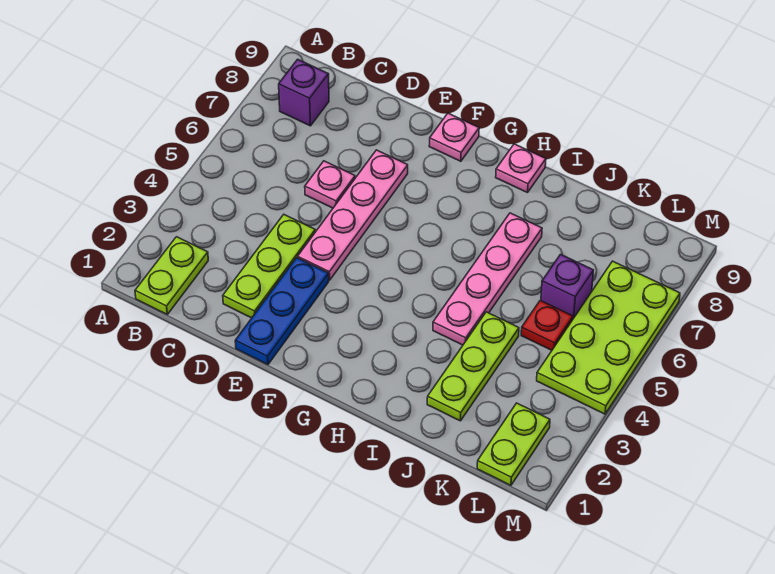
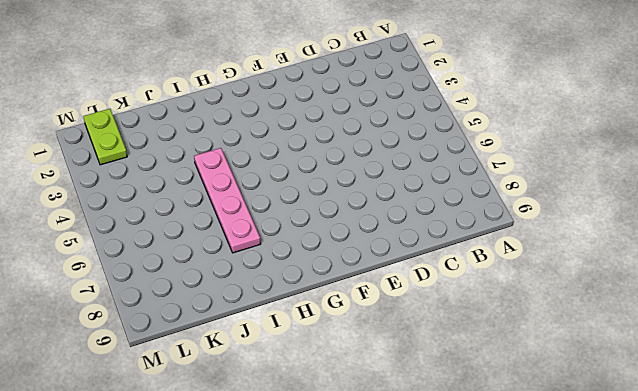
none -> lime 1x2 plate [135,237,208,314]
none -> purple 1x1 brick [279,59,329,126]
none -> lime 1x3 plate [223,215,315,318]

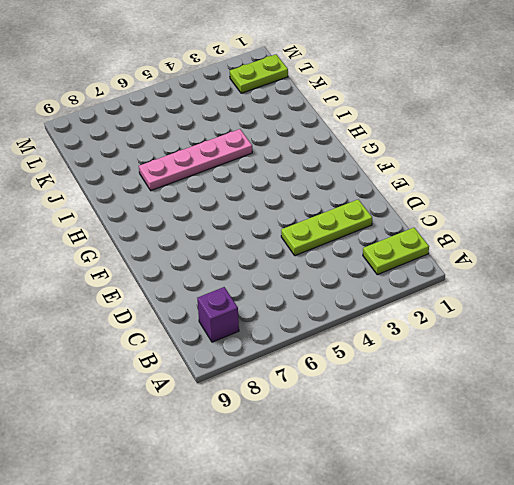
none -> pink 1x1 plate [305,161,355,208]
none -> blue 1x3 plate [235,258,329,365]
none -> pink 1x4 plate [298,150,408,280]

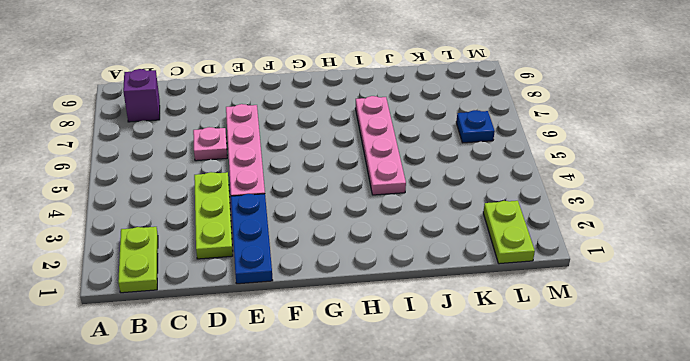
blue 1x1 plate [456,110,495,143] -> lime 2x4 plate [537,261,680,414]
none -> pink 1x1 plate [429,113,479,161]
none -> pink 1x1 plate [496,144,546,193]
none -> lime 1x3 plate [427,312,519,421]

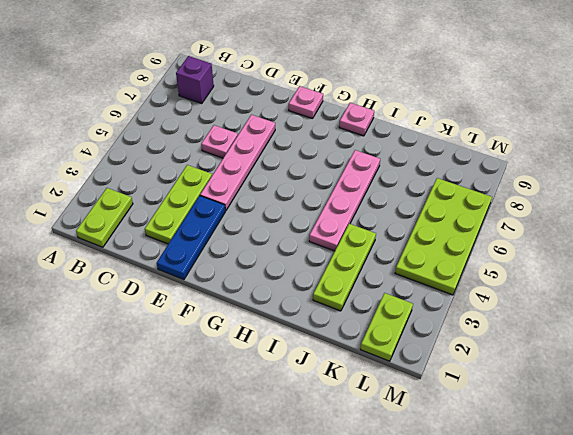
none -> red 1x1 plate [521,301,573,350]
none -> purple 1x1 brick [541,254,593,319]

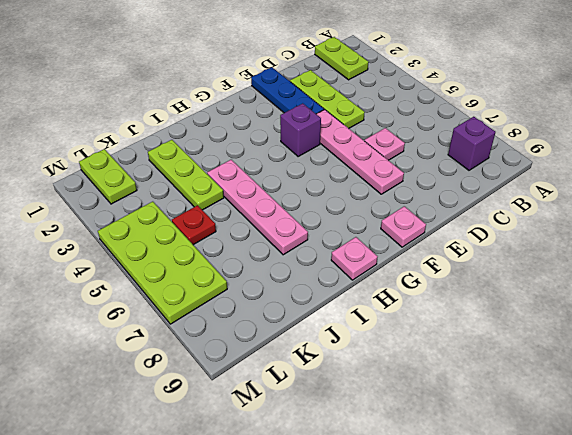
purple 1x1 brick [280,103,321,157] -> purple 1x1 brick moved to [541,254,593,319]

